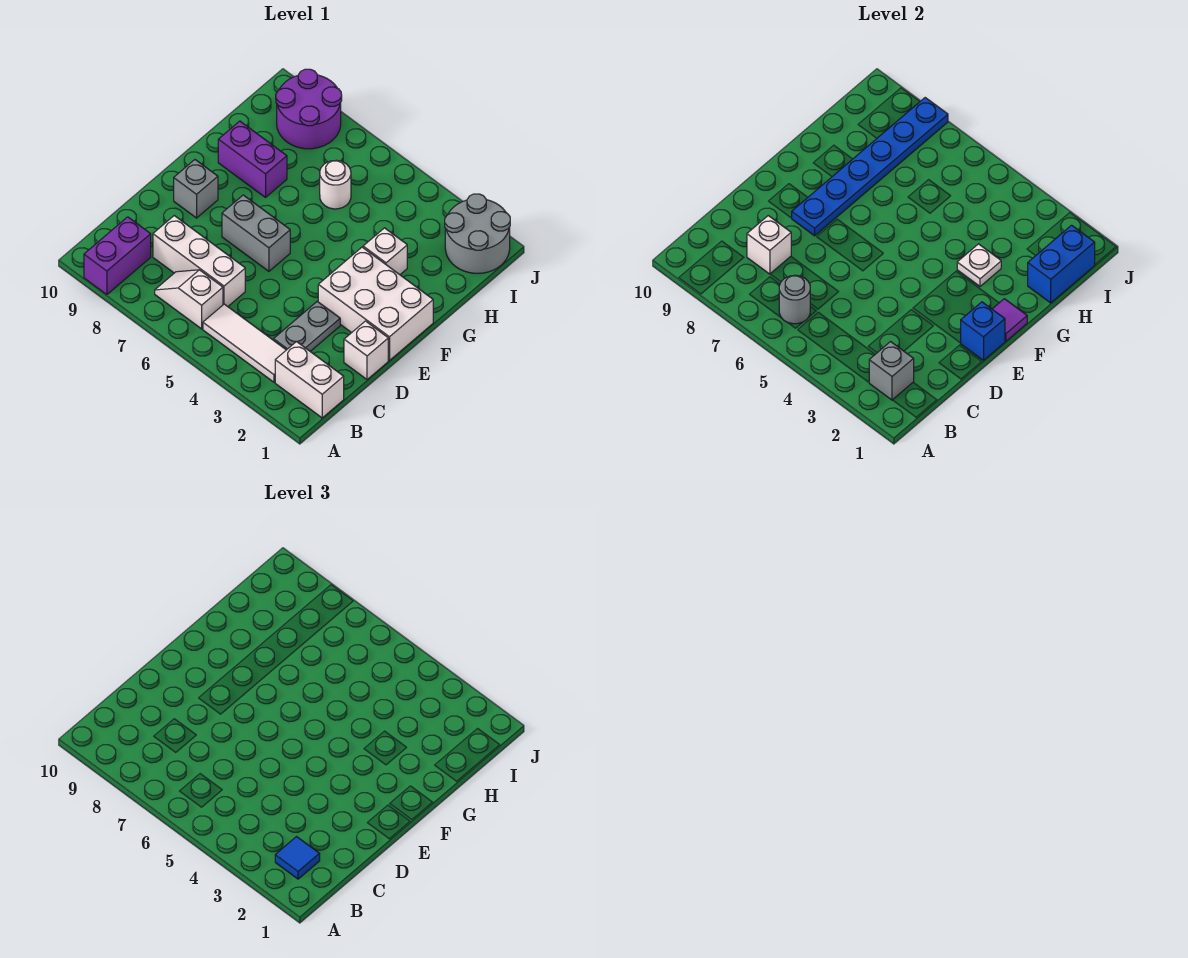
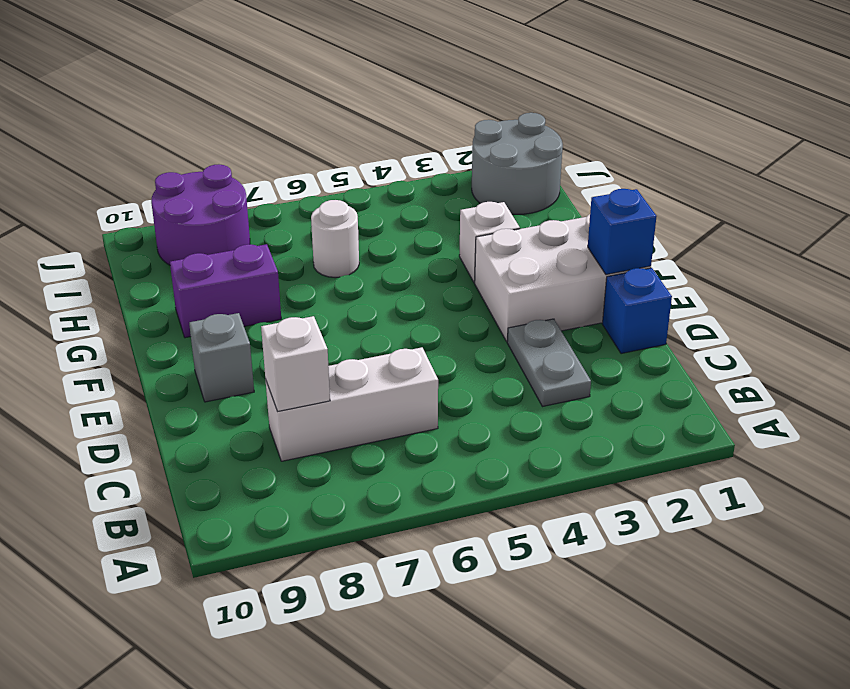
blue 1x1 brick [602,268,672,354] -> white 1x1 brick [344,321,388,380]
none -> purple 1x2 brick [84,217,151,295]
none -> white 1x2 brick [275,341,344,418]
none -> white 1x3 tile [203,304,286,382]

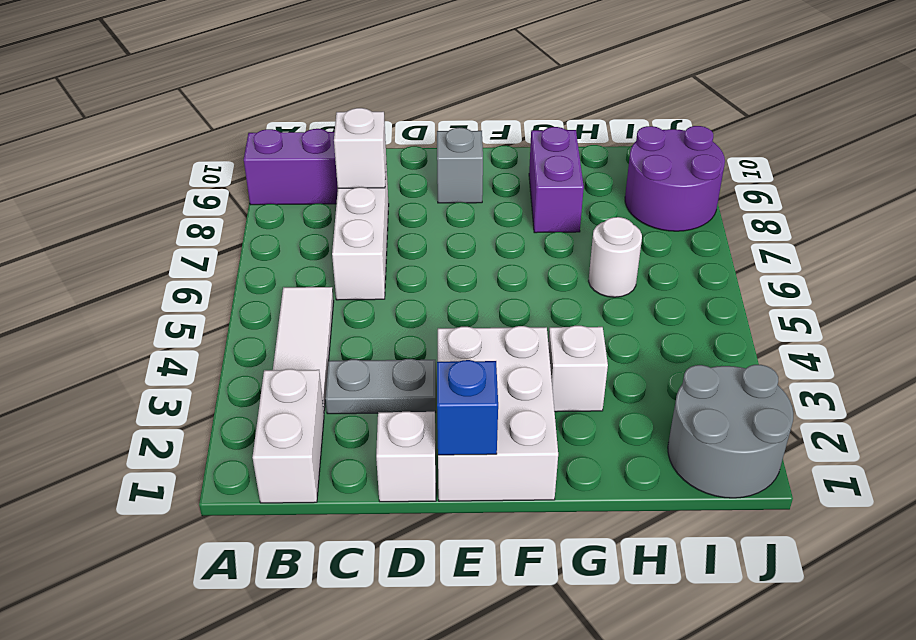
none -> white 1x2 slope [155,270,223,329]
none -> grey 1x2 brick [222,195,290,271]
none -> grey 1x1 brick [869,342,914,400]

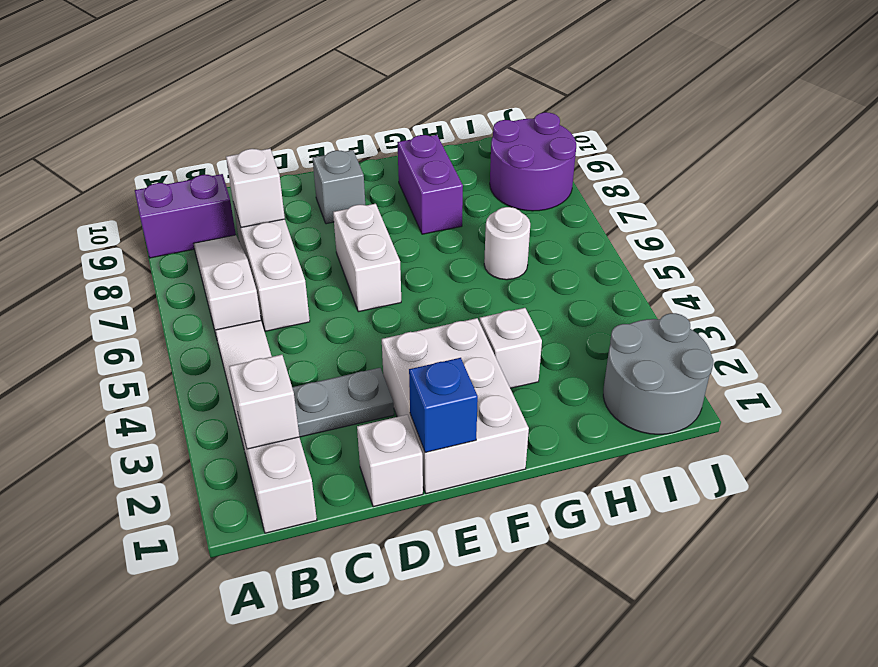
white 1x1 brick [229,355,299,449] -> grey 1x1 brick [869,342,914,400]
white 1x3 slope [194,235,261,338] -> white 1x2 slope [155,270,223,329]
white 1x2 brick [333,204,401,312] -> grey 1x2 brick [222,195,290,271]
none -> grey 1x1 round brick [779,275,810,324]
none -> blue 1x6 plate [792,98,948,236]
none -> purple 1x1 tile [992,299,1027,341]

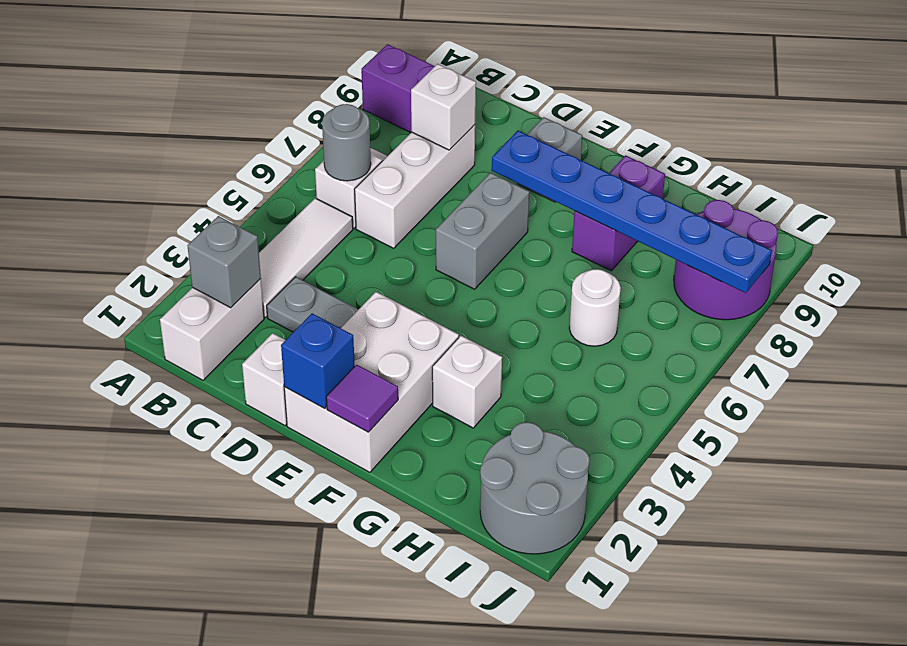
none -> white 1x1 plate [957,244,1001,286]
none -> blue 1x2 brick [1028,225,1095,303]
none -> blue 1x1 tile [275,837,320,879]

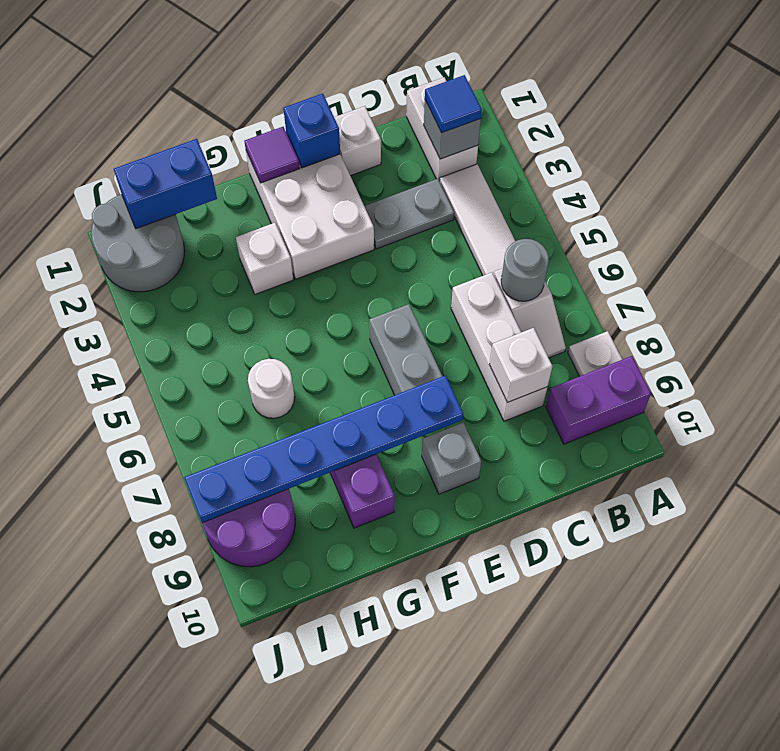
white 1x1 plate [568,331,622,376] -> white 1x1 plate moved to [957,244,1001,286]

